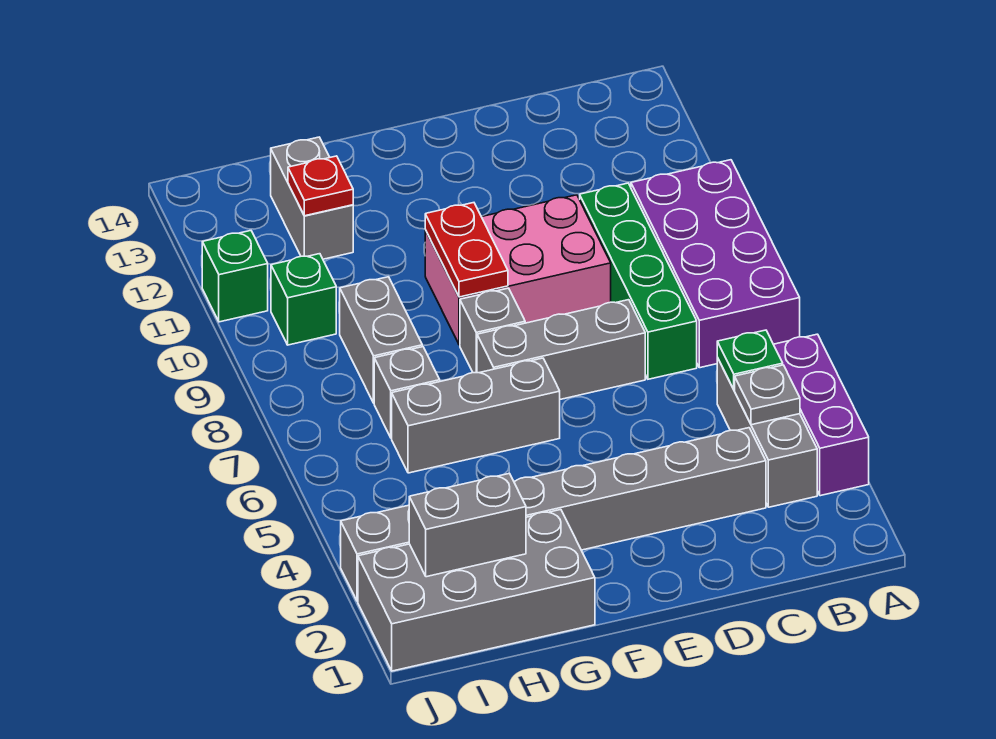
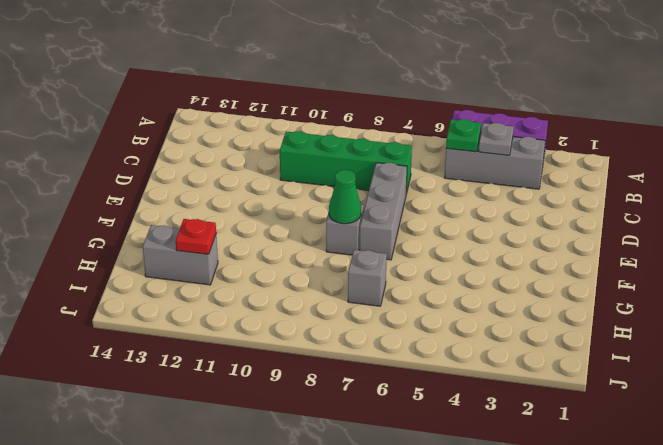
green 1x1 cone [329,170,361,224] -> none
none -> purple 2x4 brick [631,160,800,368]
none -> grey 1x8 brick [341,428,766,601]
none -> pink 2x3 brick [425,195,611,345]

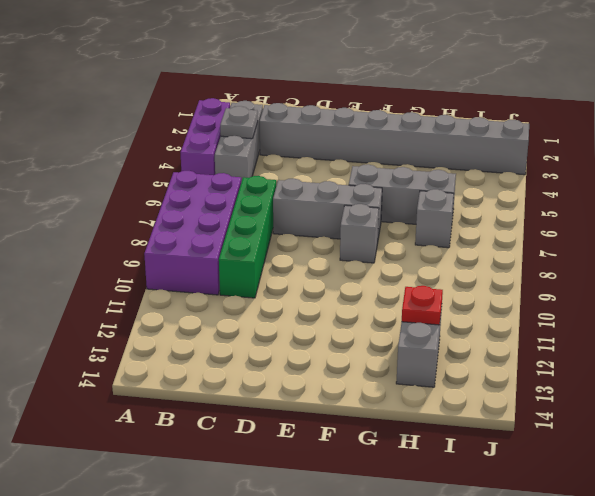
none -> pink 2x3 brick [425,195,611,345]
none -> grey 2x4 brick [358,510,595,671]
none -> grey 1x2 brick [340,277,422,403]

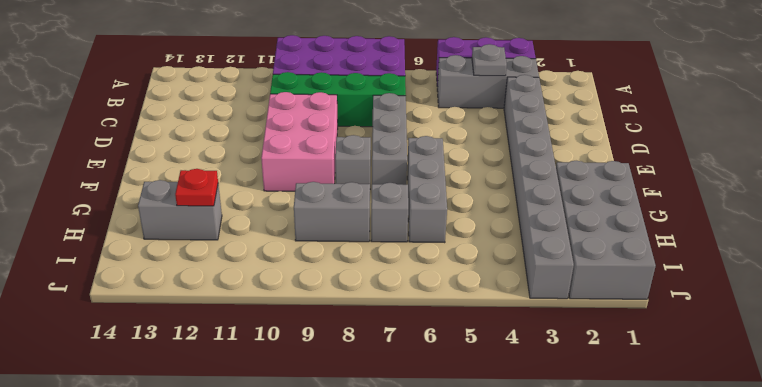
none -> green 1x1 brick [271,254,336,345]
none -> green 1x1 brick [202,231,268,322]
none -> green 1x1 plate [717,330,783,390]

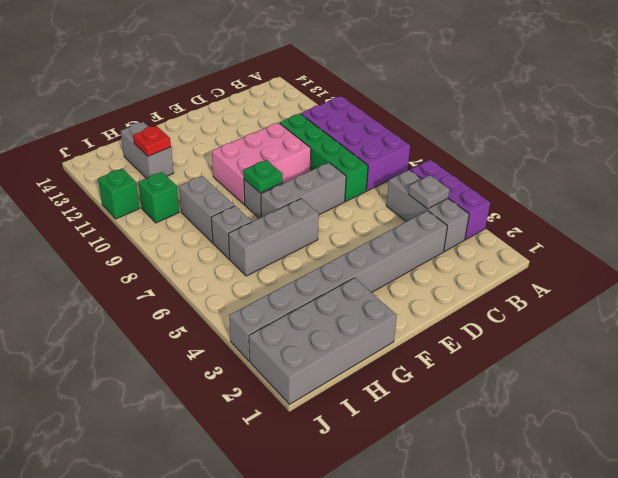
green 1x1 plate [244,160,283,193] -> green 1x1 plate moved to [717,330,783,390]
none -> red 1x2 plate [425,203,508,297]
none -> grey 1x2 brick [409,473,526,577]

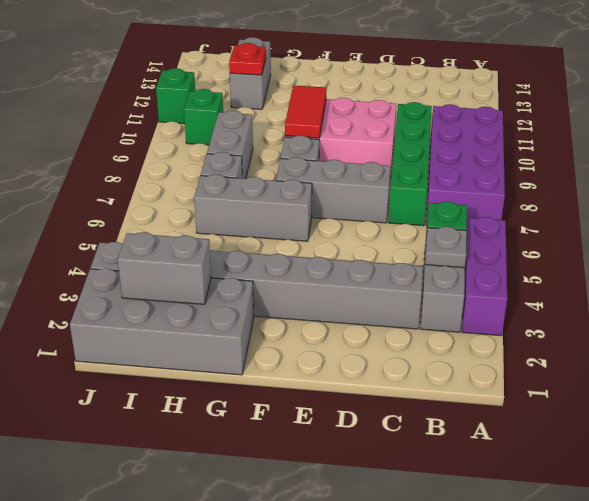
red 1x2 tile [285,85,327,138] -> red 1x2 plate [425,203,508,297]

